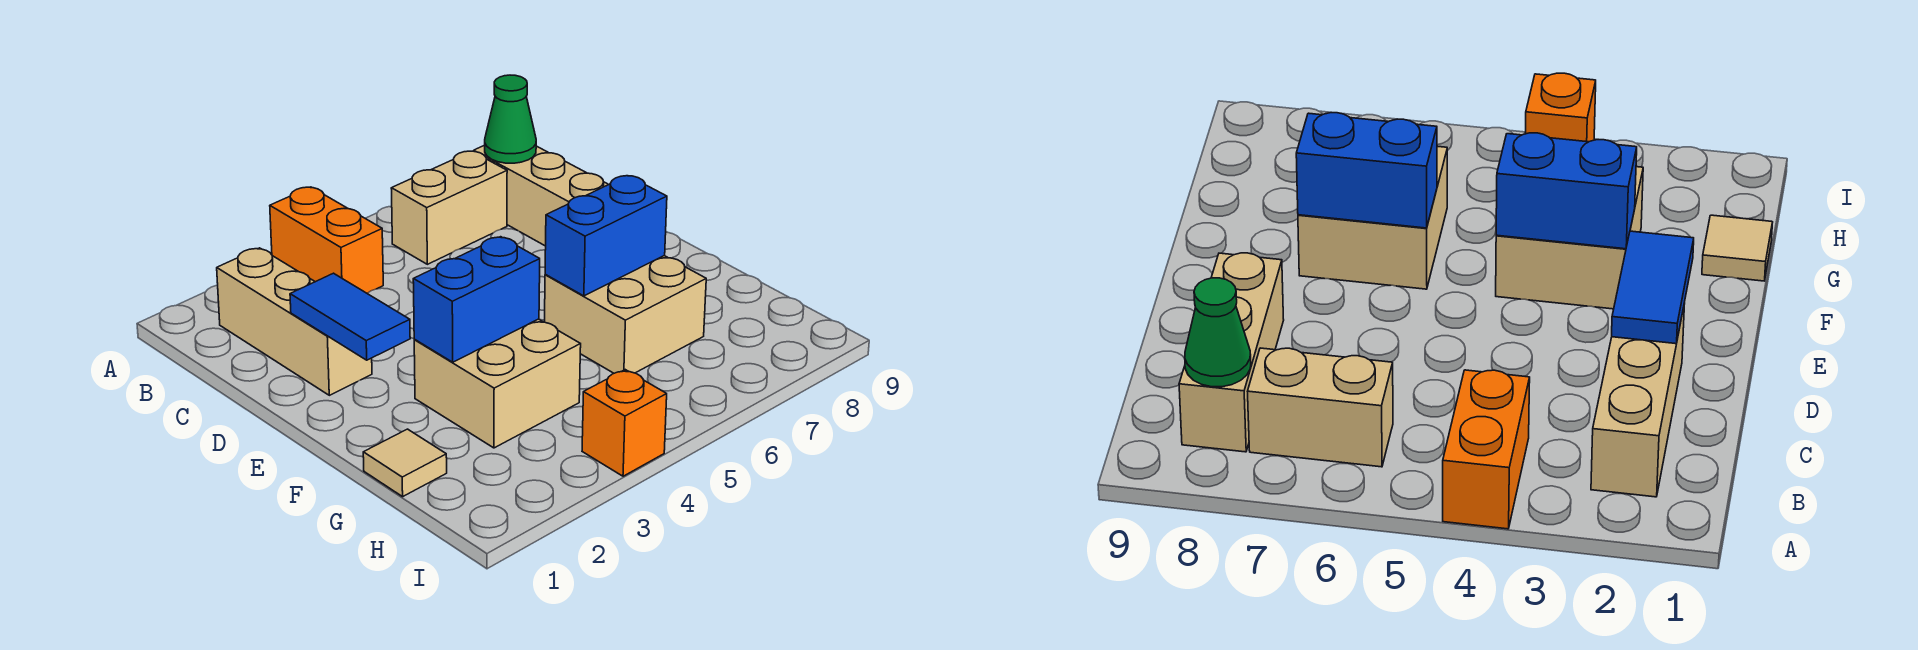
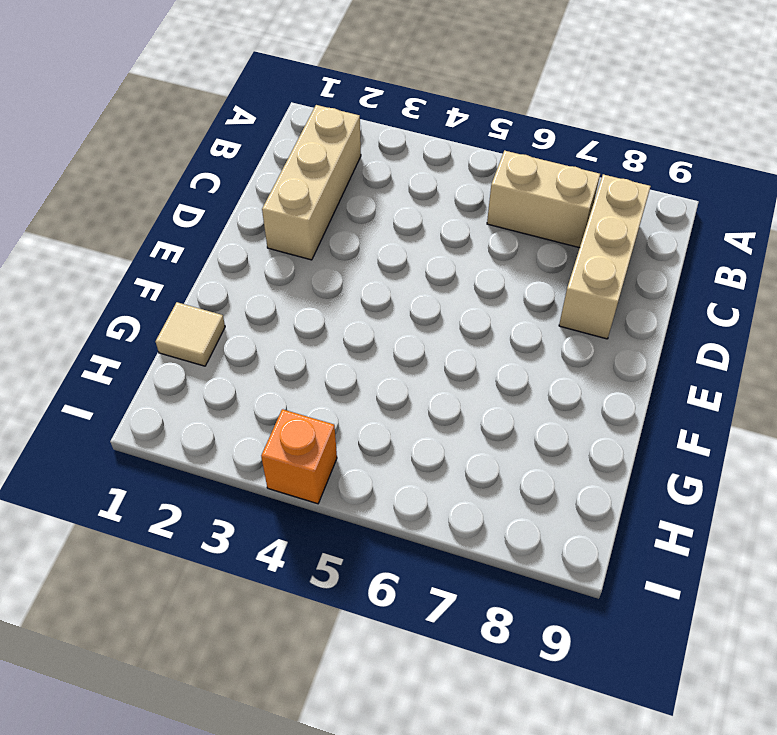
none -> orange 1x2 brick [270,187,383,293]
none -> tan 2x2 brick [414,319,581,448]
none -> tan 2x2 brick [545,256,706,373]

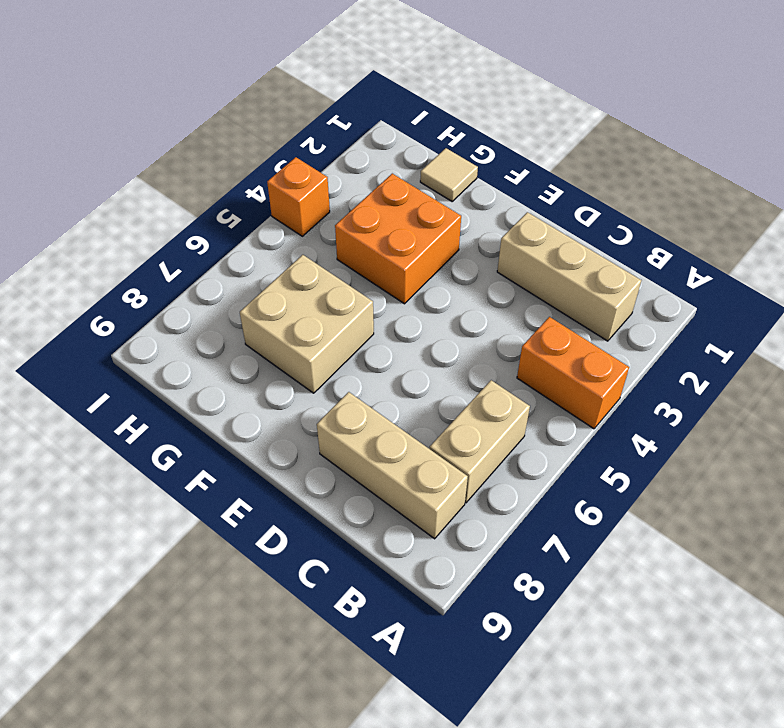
orange 2x2 brick [335,174,461,304] -> tan 2x2 brick [414,319,581,448]
none -> green 1x1 cone [485,75,536,163]
none -> blue 1x2 tile [290,273,410,360]
none -> blue 1x2 brick [413,237,540,362]

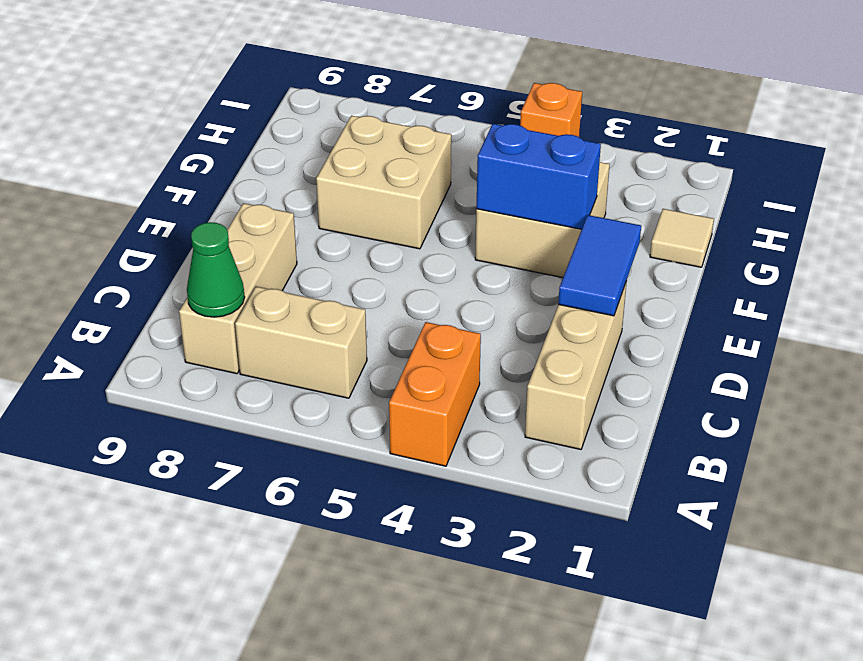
none -> blue 1x2 brick [545,176,667,296]

